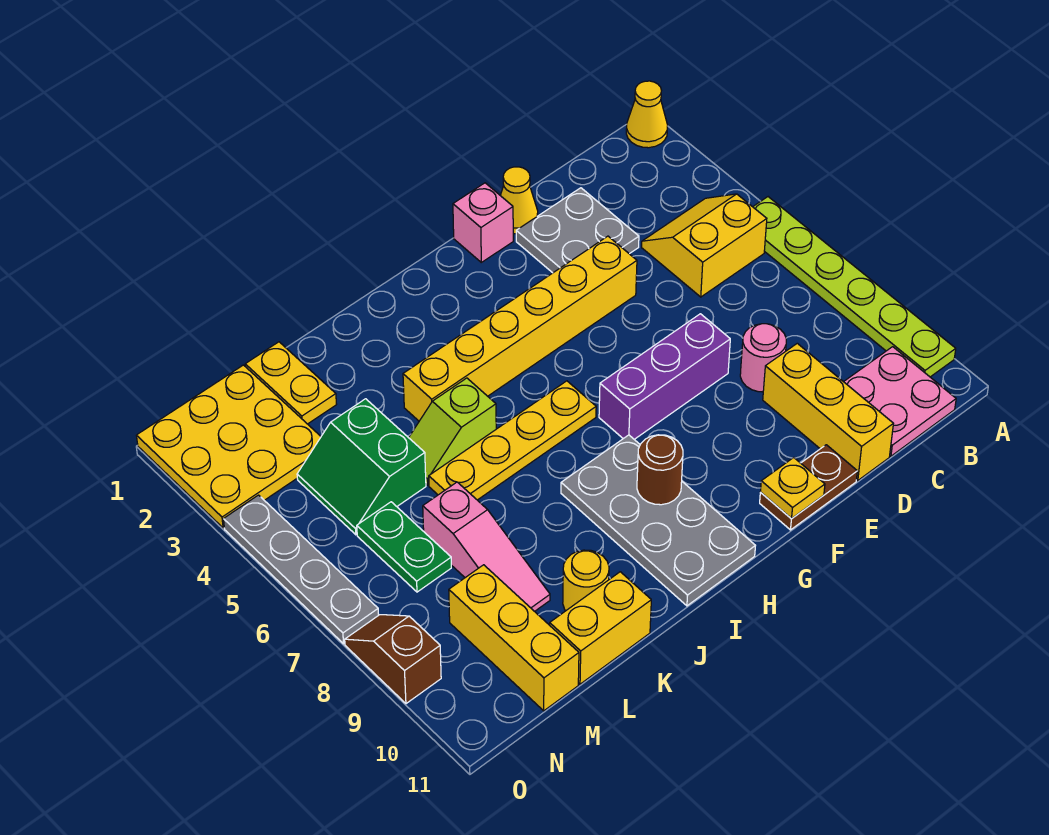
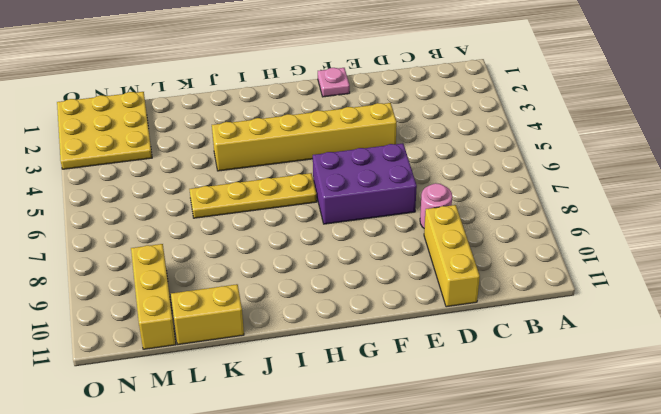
purple 2x3 brick [313,143,417,224] -> purple 1x3 brick [599,314,730,439]
pink 1x1 plate [318,68,350,97] -> pink 1x1 brick [453,183,513,262]
none -> yellow 1x1 cone [626,81,668,148]
none -> lime 1x6 plate [753,197,956,377]
none -> yellow 2x2 slope [642,194,767,297]

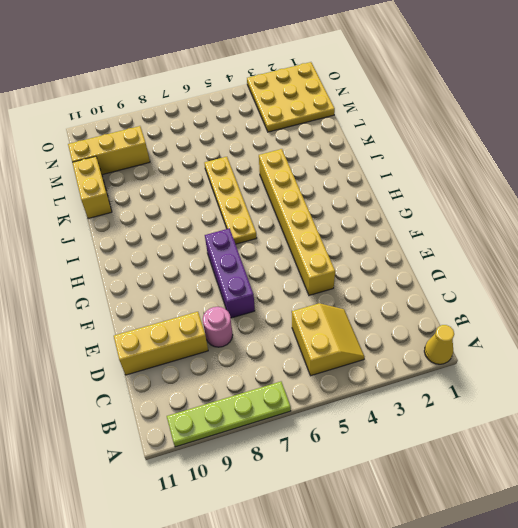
lime 1x4 plate [167,382,291,447] -> lime 1x6 plate [753,197,956,377]
none -> pink 2x2 plate [844,347,956,456]
none -> grey 2x2 plate [516,188,639,273]
none -> yellow 1x1 cone [500,167,538,234]

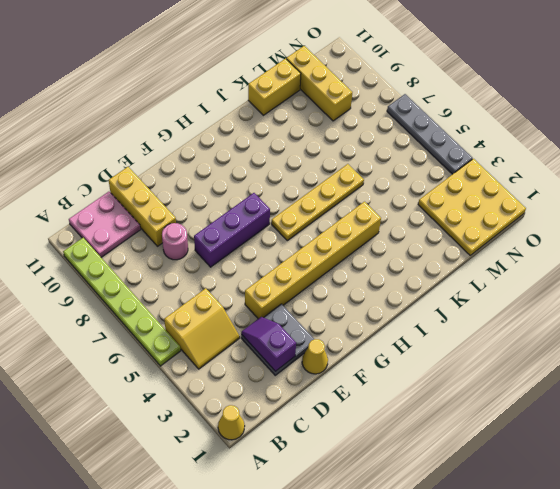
purple 1x2 slope [241,317,296,371] -> none
none -> brown 1x2 plate [760,445,857,530]
none -> pink 1x1 brick [453,183,513,262]
none -> grey 2x4 plate [561,435,755,606]

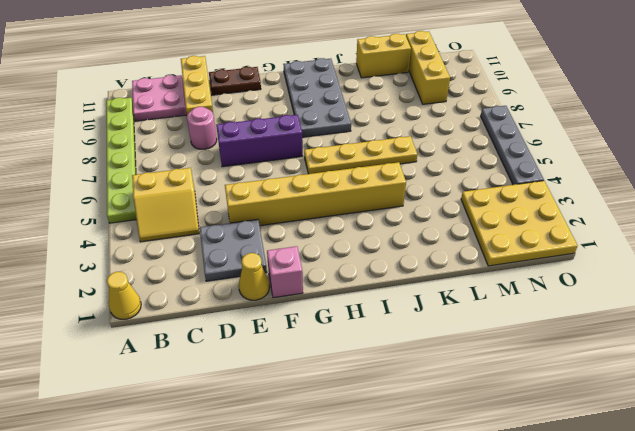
none -> lime 1x2 slope [409,378,496,485]
none -> yellow 1x1 round brick [563,550,609,611]
none -> yellow 1x2 plate [245,342,337,424]

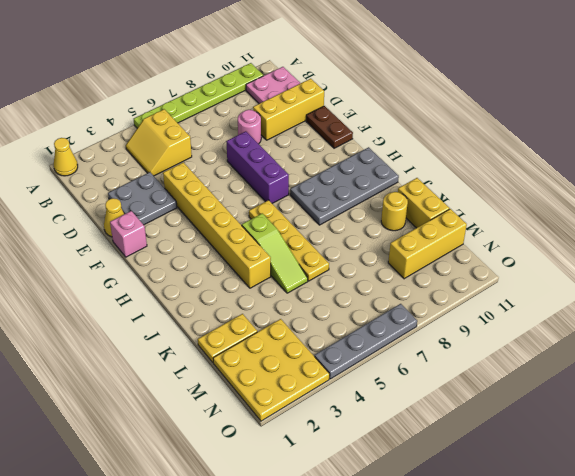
lime 1x3 slope [242,213,308,293] -> lime 1x2 slope [409,378,496,485]
none -> green 2x2 slope [297,399,426,535]
none -> pink 1x3 slope [423,482,550,611]
none -> green 1x2 plate [357,502,451,592]

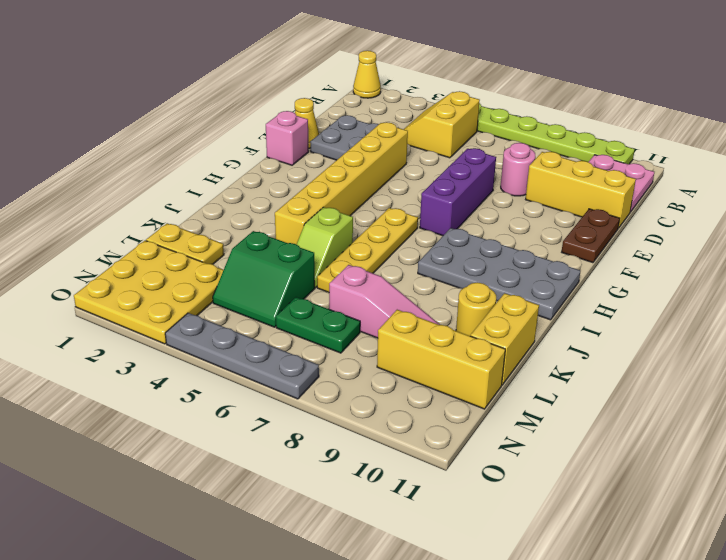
none -> brown 1x2 slope [345,615,441,704]
none -> yellow 1x1 plate [760,458,825,518]
none -> brown 1x1 round brick [637,435,683,505]

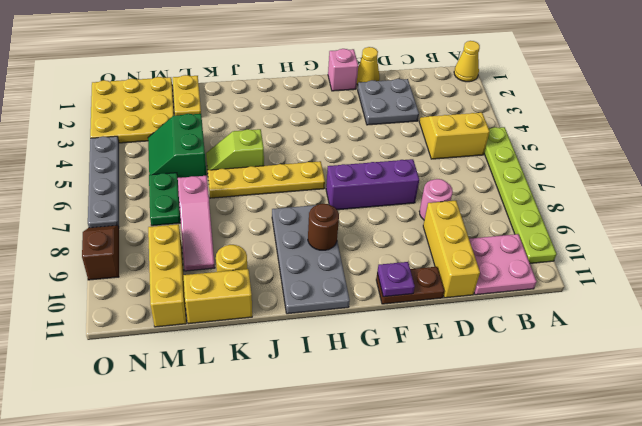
purple 1x1 plate [377,262,415,297] -> yellow 1x1 plate [760,458,825,518]
none -> yellow 1x6 brick [403,236,637,421]

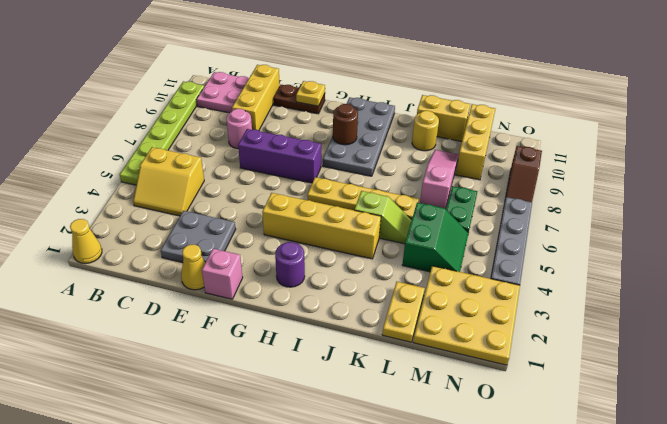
yellow 1x4 brick [262,193,381,259] -> yellow 1x6 brick [403,236,637,421]
purple 1x1 round brick [275,242,305,287] -> none

